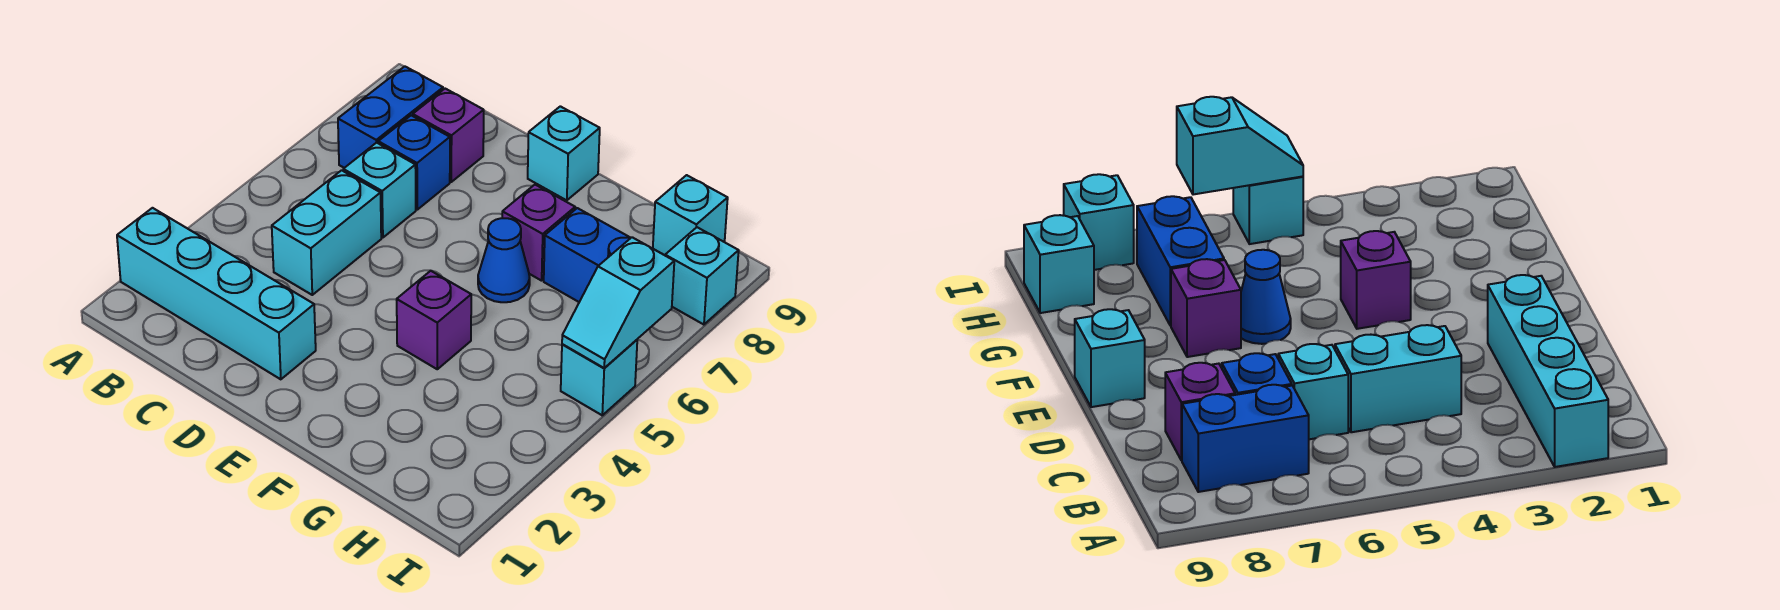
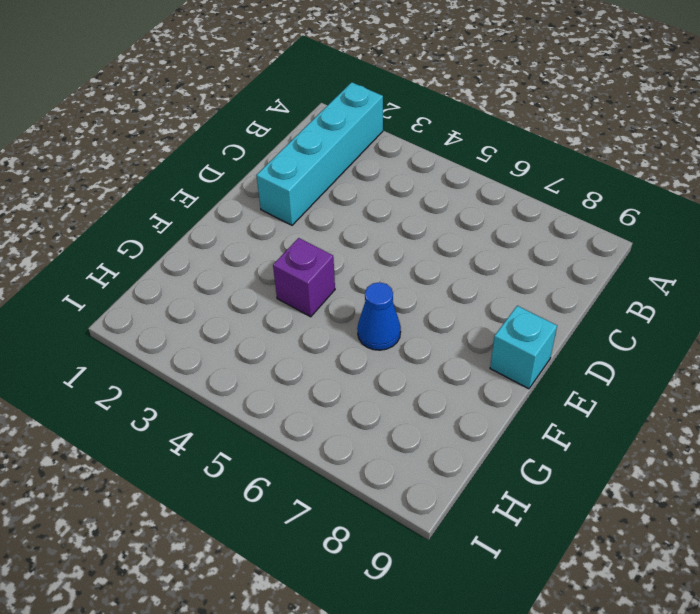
none -> blue 1x2 brick [338,66,443,168]
none -> cyan 1x2 brick [272,170,381,295]
none -> cyan 1x1 brick [343,143,416,238]

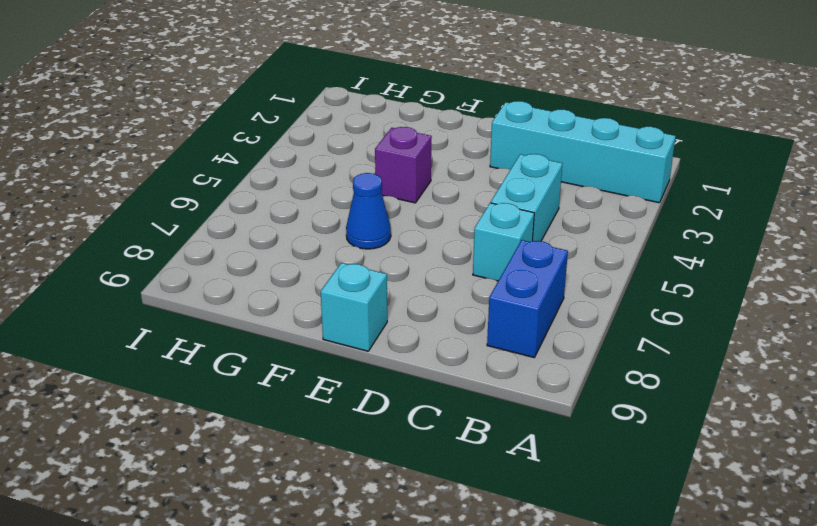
none -> blue 1x1 brick [378,115,450,210]
none -> purple 1x1 brick [413,89,484,182]
none -> purple 1x1 brick [502,185,575,281]

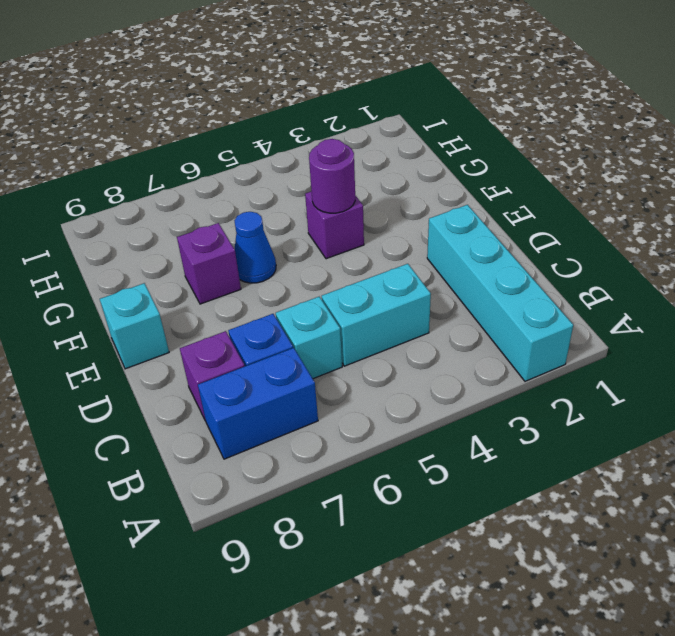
purple 1x1 round brick [309,139,355,213] -> none
none -> blue 1x2 brick [544,208,630,302]
none -> cyan 1x1 brick [653,175,728,255]
none -> cyan 1x1 brick [561,340,637,415]

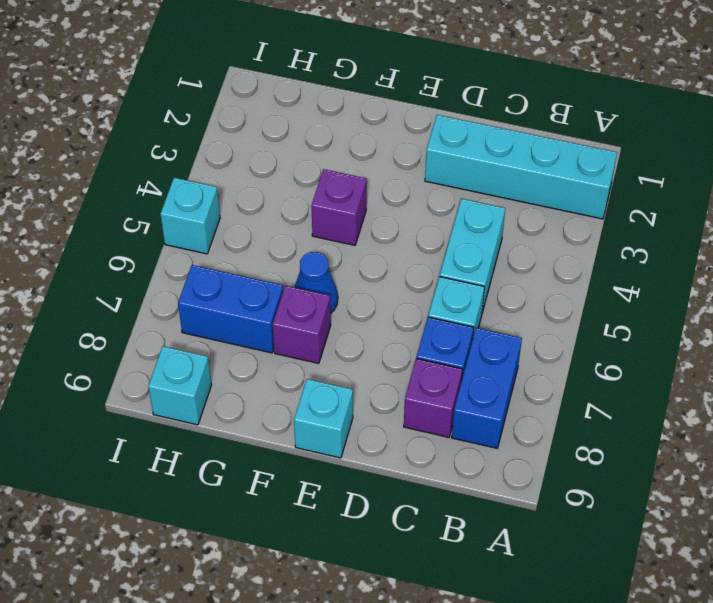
none -> cyan 1x1 brick [665,227,739,325]
none -> cyan 1x2 slope [562,237,674,368]

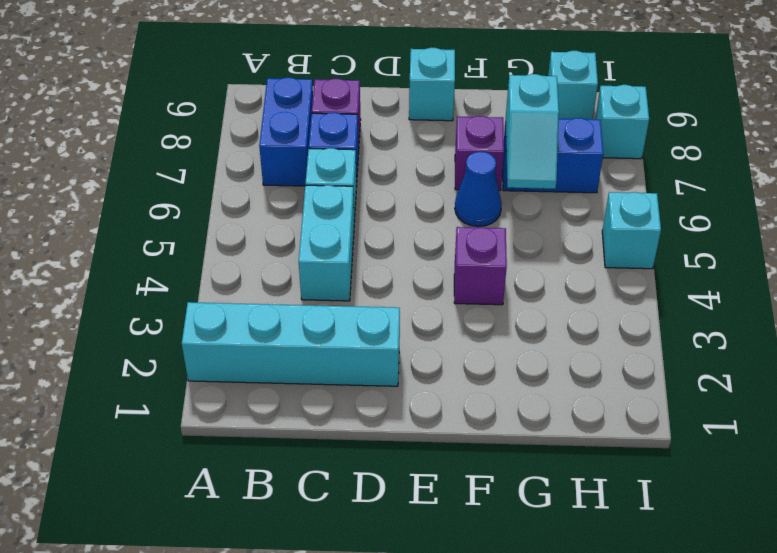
cyan 1x2 slope [506,74,559,189] -> cyan 1x2 slope moved to [562,237,674,368]

